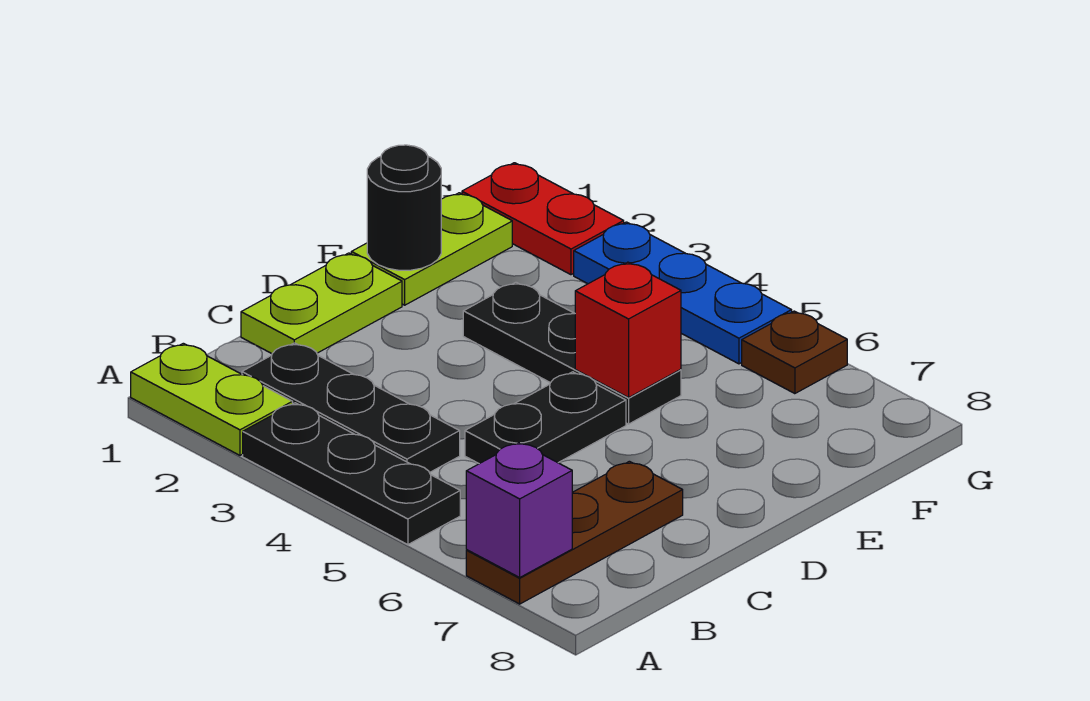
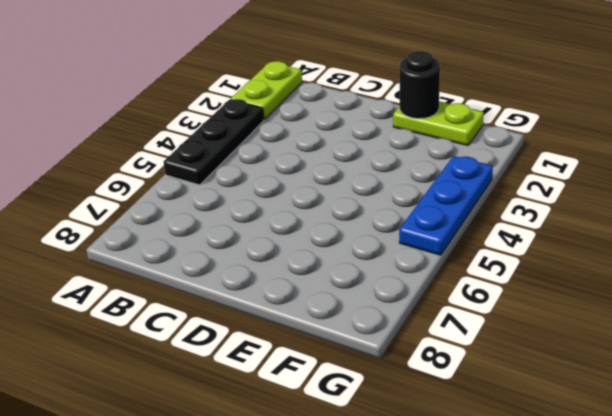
none -> brown 1x3 plate [466,461,683,604]
none -> black 1x3 plate [242,343,460,473]
none -> lime 1x2 plate [241,253,402,354]

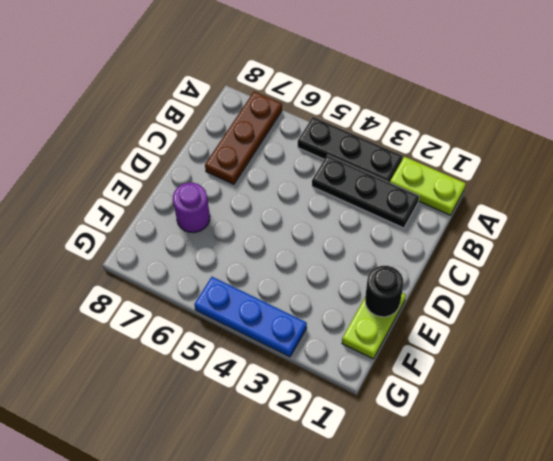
purple 1x1 round brick [173,183,210,233] -> none
none -> lime 1x2 plate [241,253,402,354]
none -> black 1x2 plate [465,372,626,464]
none -> black 1x3 plate [463,282,681,424]

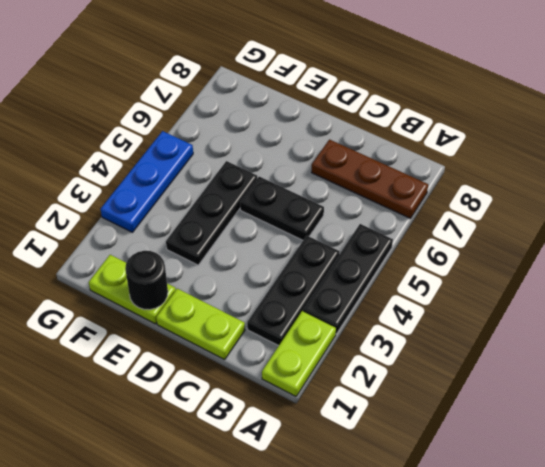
none -> red 1x2 plate [462,163,624,275]
none -> brown 1x1 plate [742,311,847,394]
none -> purple 1x1 brick [466,442,572,577]

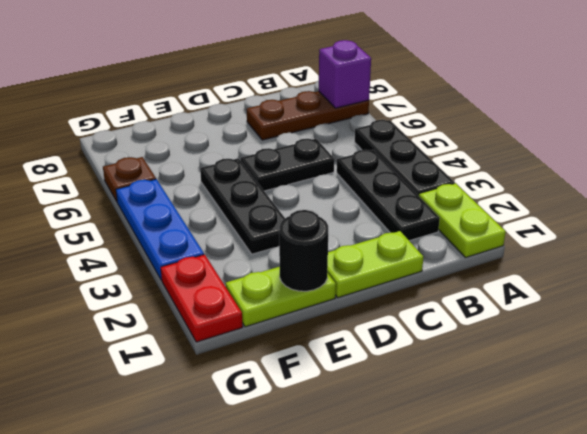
none -> red 1x1 brick [575,262,681,398]

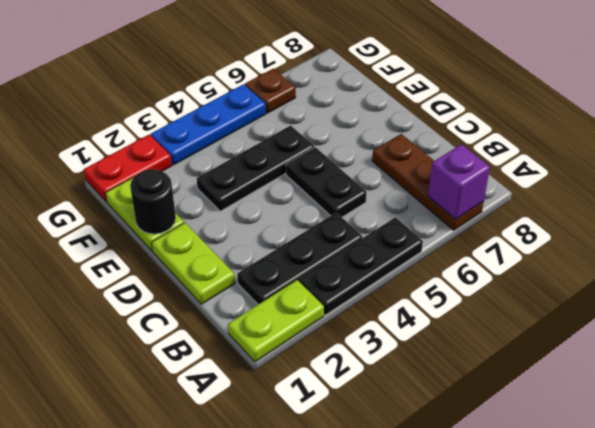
none -> red 1x1 brick [575,262,681,398]

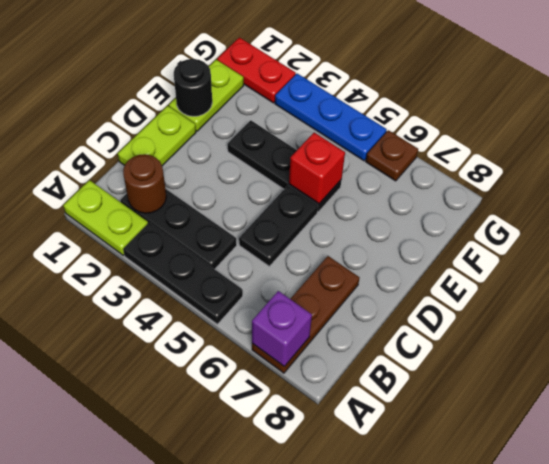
brown 1x1 round brick [123,154,166,213] -> none

